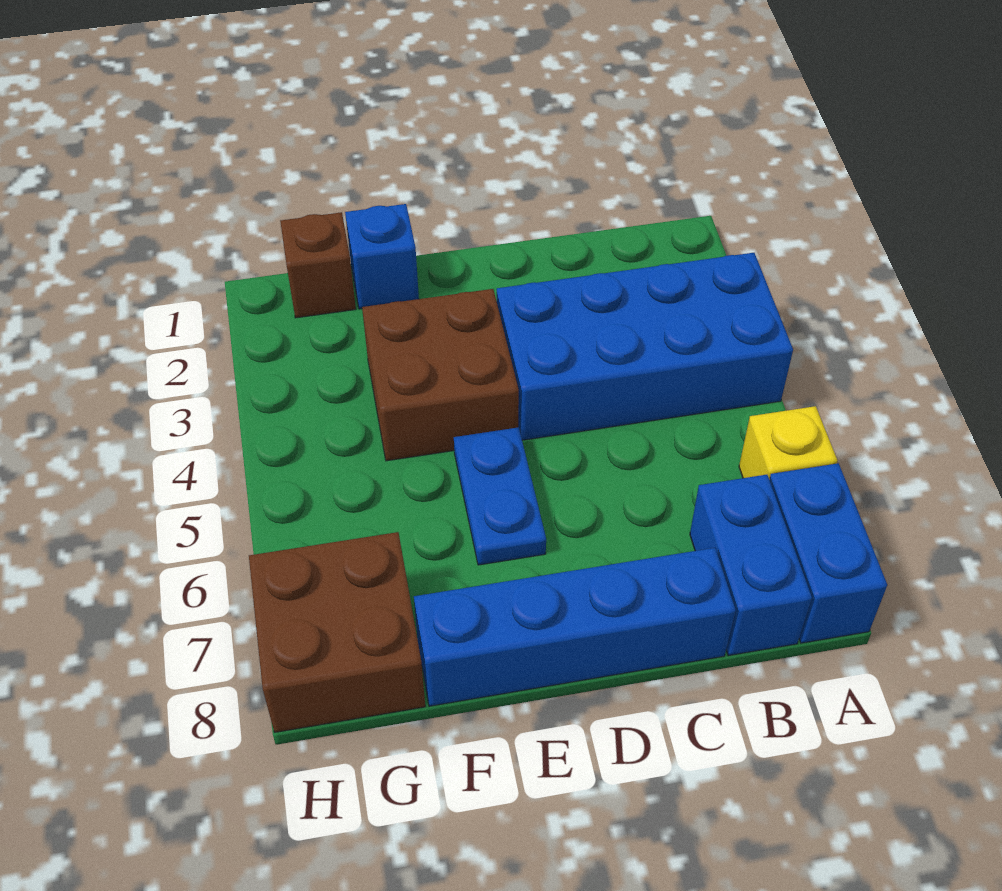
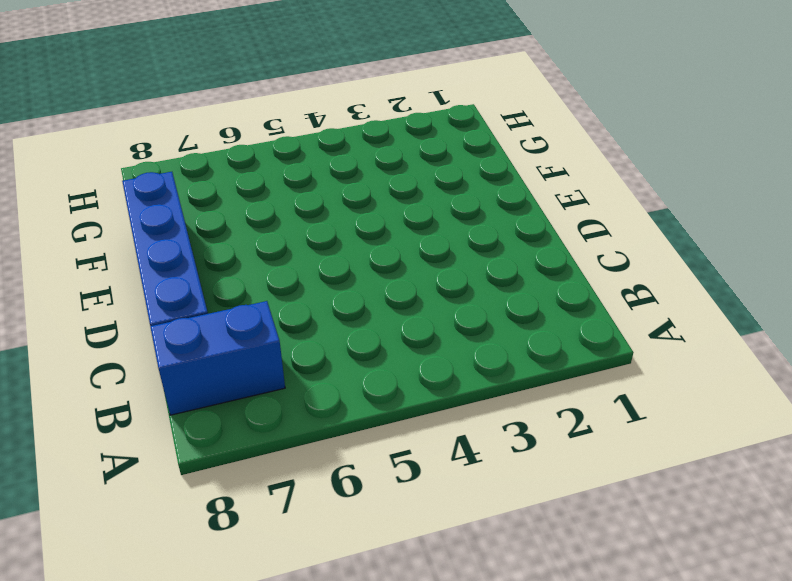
none -> blue 2x4 brick [497,253,793,440]
none -> yellow 1x1 brick [739,406,838,479]

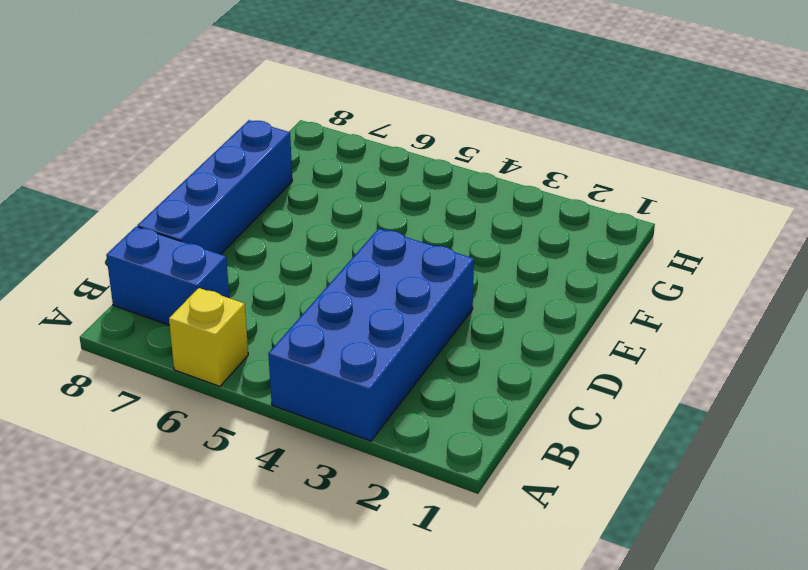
none -> blue 1x2 brick [769,463,887,643]
none -> brown 2x2 brick [362,289,519,461]

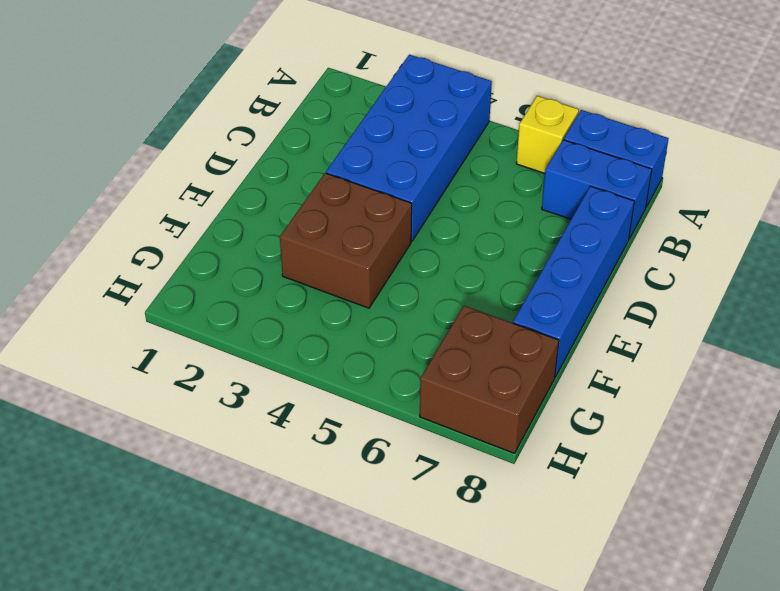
none -> blue 1x2 plate [454,427,546,565]
none -> blue 1x1 brick [345,204,419,309]

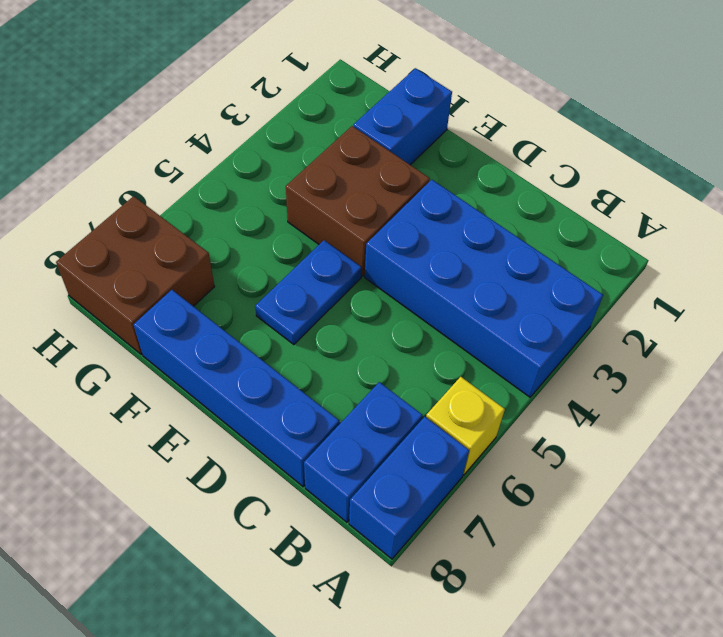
blue 1x2 brick [354,68,452,165] -> blue 1x1 brick [345,204,419,309]
none -> brown 1x1 brick [280,212,356,318]

